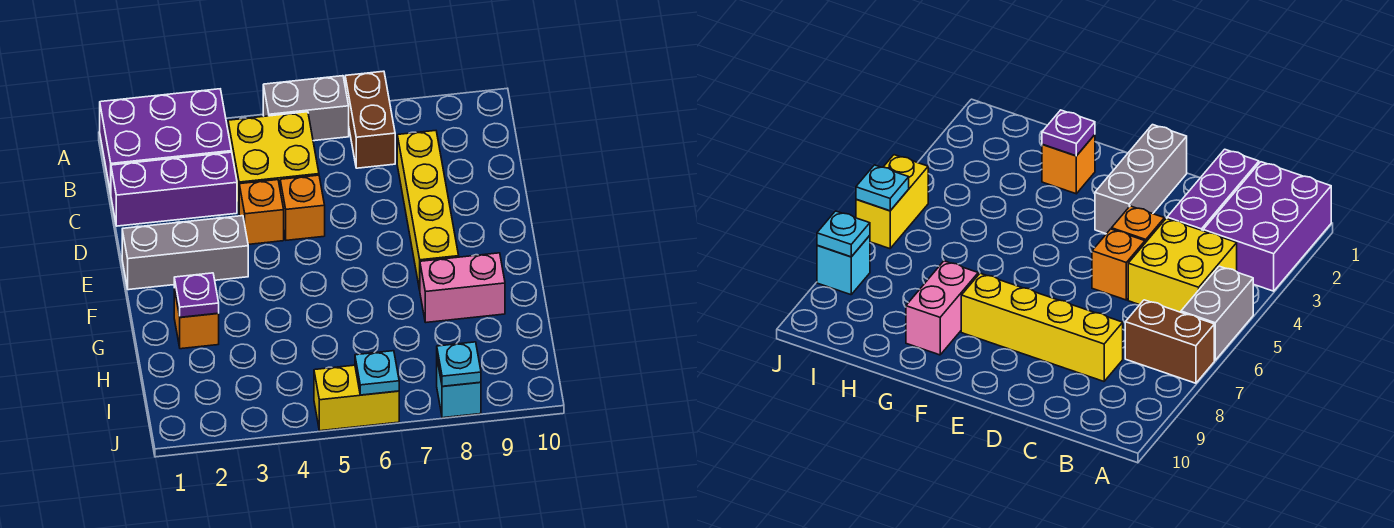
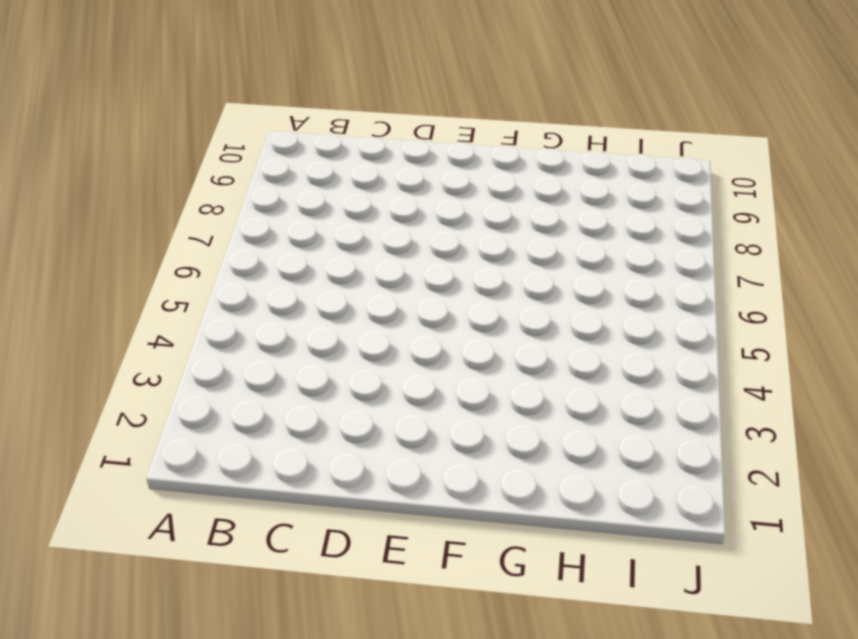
none -> purple 2x3 brick [100,89,232,193]
none -> grey 1x2 brick [263,76,349,141]
none -> brown 1x2 brick [345,71,395,168]

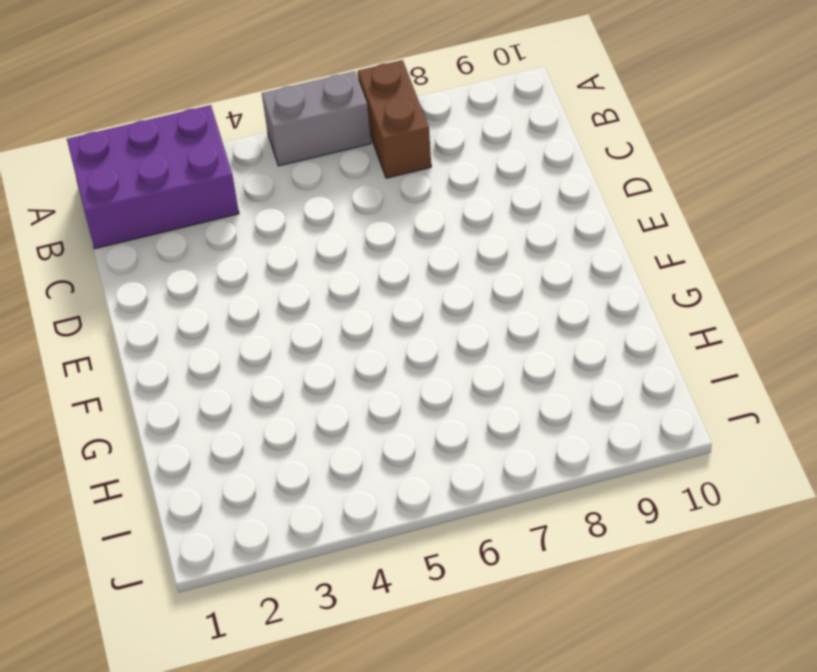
none -> yellow 2x2 brick [228,112,319,210]
none -> purple 1x3 brick [111,152,237,226]
none -> yellow 1x4 brick [397,131,459,290]

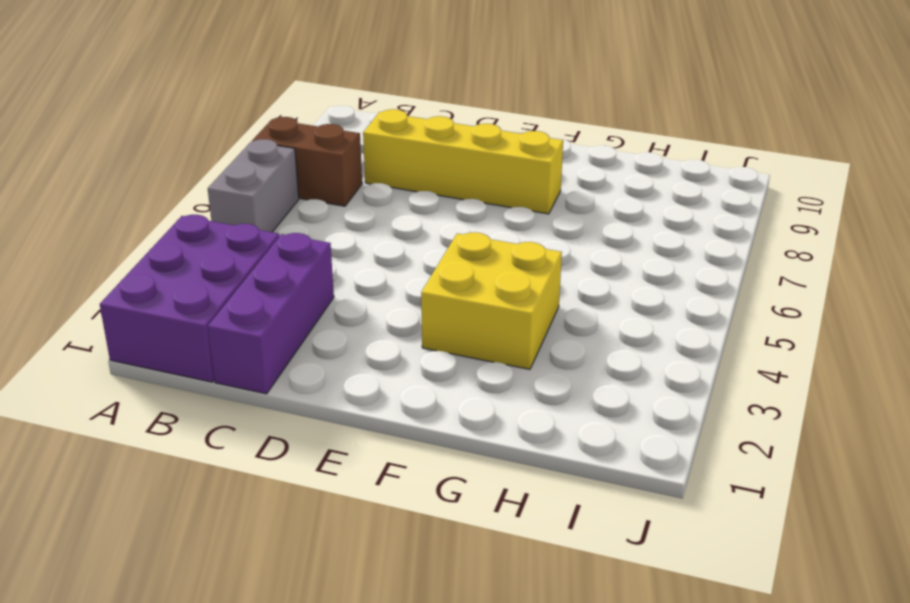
yellow 2x2 brick [421,232,562,369] -> yellow 2x2 brick moved to [228,112,319,210]
none -> orange 1x1 brick [239,180,284,245]
none -> orange 1x1 brick [280,175,325,240]
none -> grey 1x3 brick [122,216,248,290]

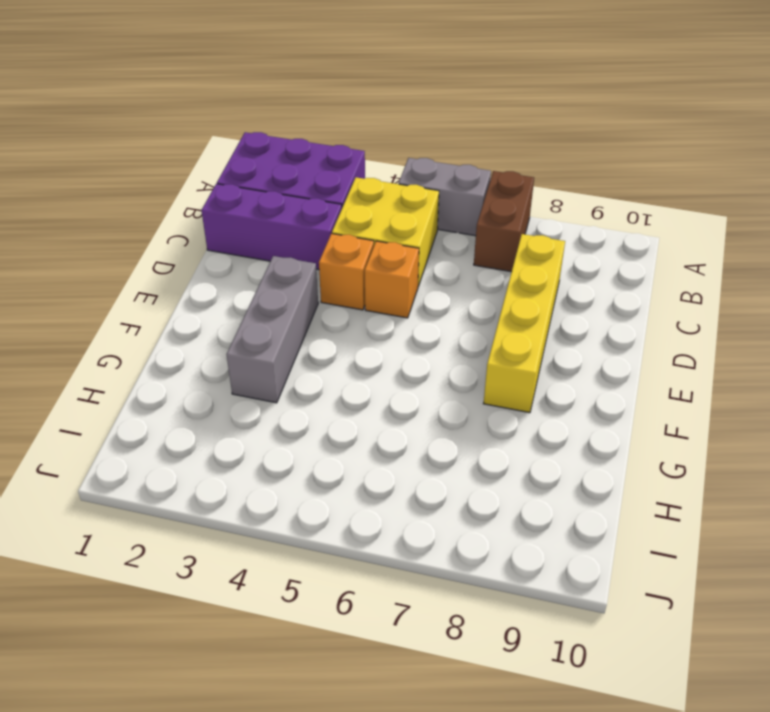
grey 1x3 brick [227,256,318,403] -> grey 1x3 brick turned to [122,216,248,290]
none -> orange 1x1 brick [174,289,219,349]
none -> pink 1x2 brick [420,253,505,322]
none -> yellow 1x2 brick [314,365,399,431]

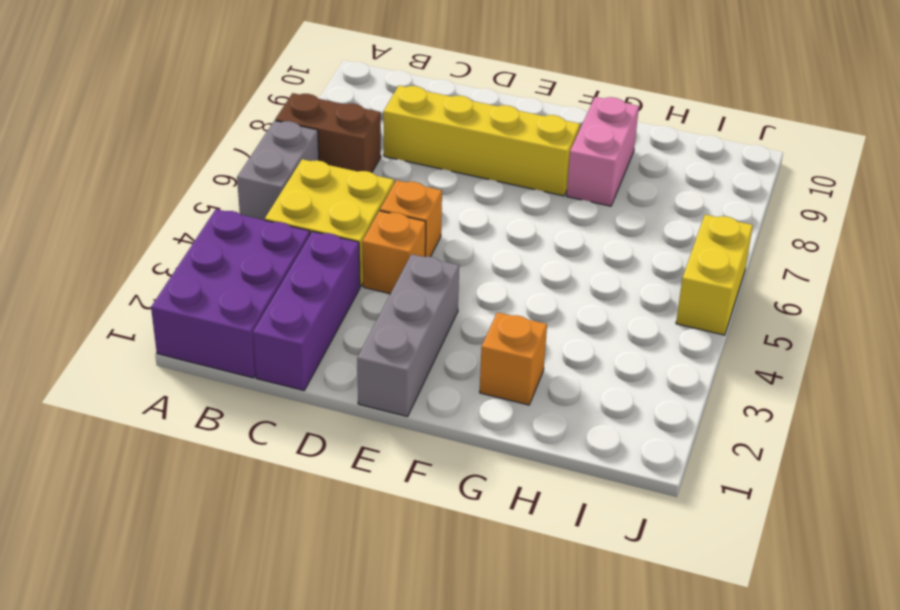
none -> cyan 1x1 brick [437,361,481,418]
none -> purple 1x1 plate [174,273,219,317]
none -> cyan 1x1 plate [355,351,399,395]

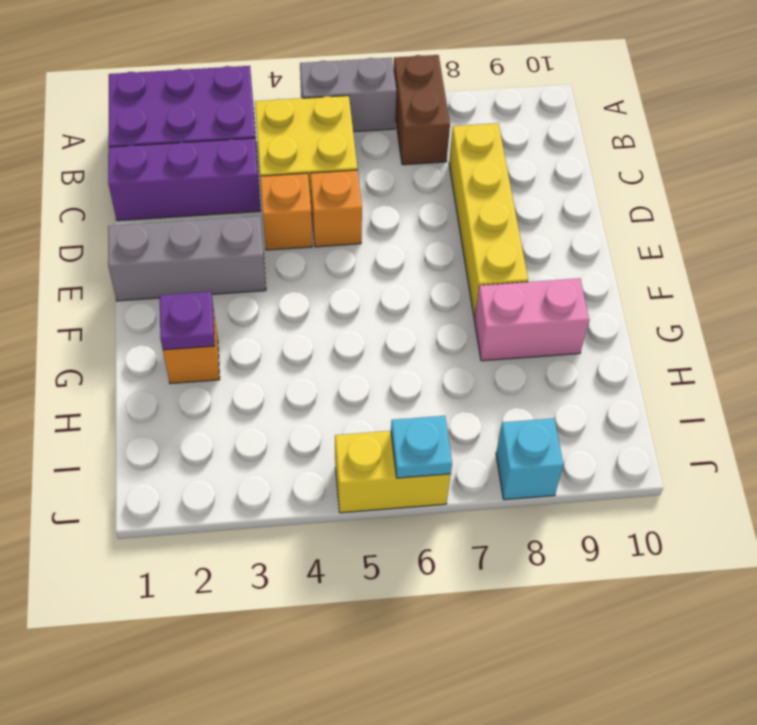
none -> cyan 1x1 plate [437,342,481,386]

